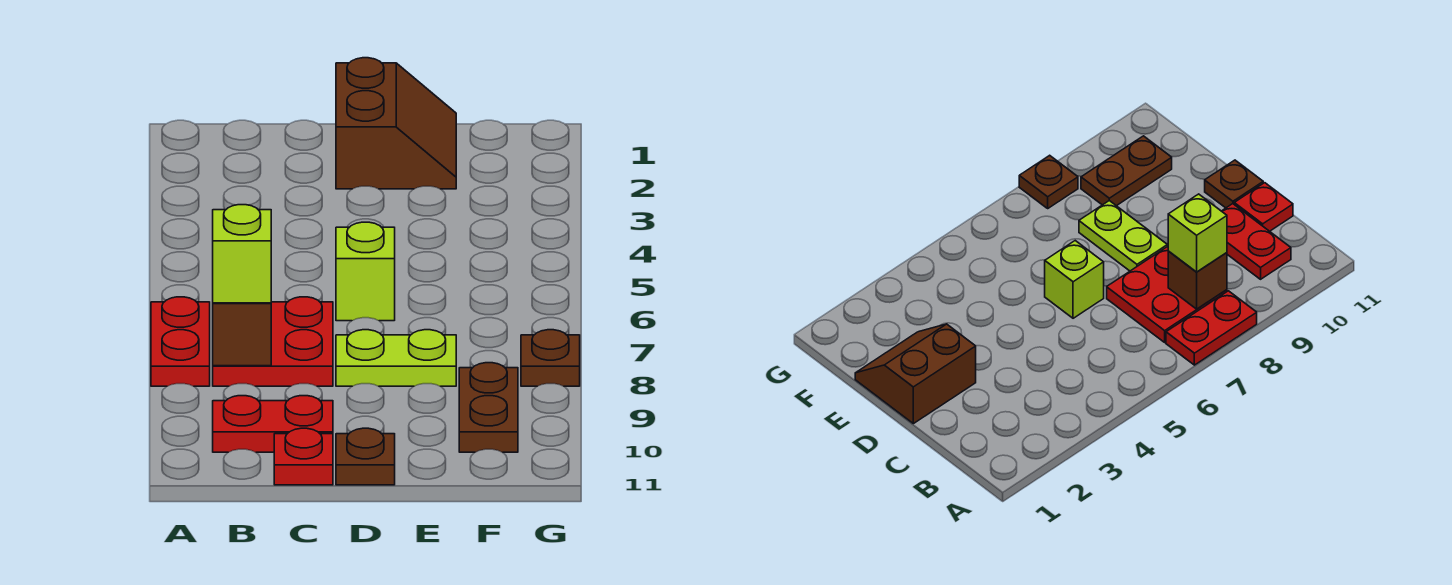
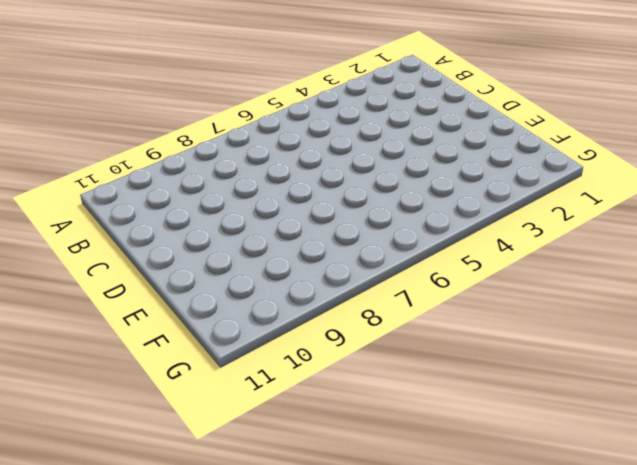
none -> red 1x2 plate [151,297,210,386]
none -> red 2x2 plate [213,297,333,386]
none -> red 1x2 plate [213,396,333,452]

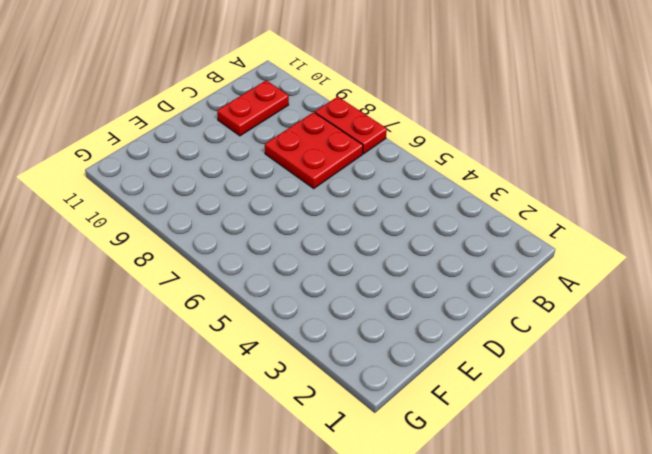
none -> red 1x1 plate [274,428,333,485]
none -> brown 2x2 slope [336,58,456,189]
none -> lime 1x1 brick [336,222,395,321]

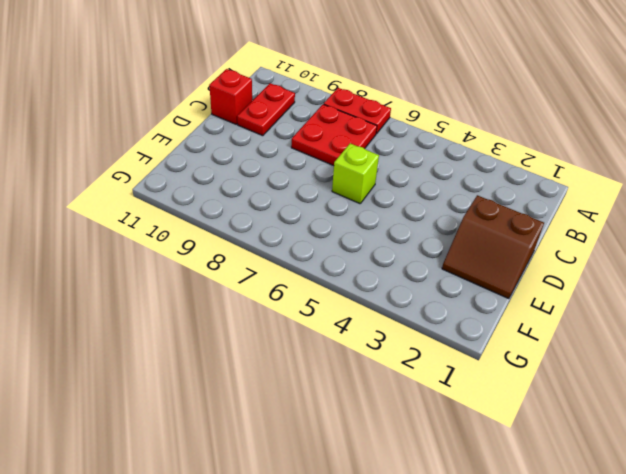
red 1x1 brick [209,69,252,124] -> red 1x1 plate [274,428,333,485]
none -> lime 1x2 plate [336,330,456,386]
none -> brown 1x1 plate [336,428,395,485]
none -> brown 1x2 plate [459,363,518,452]

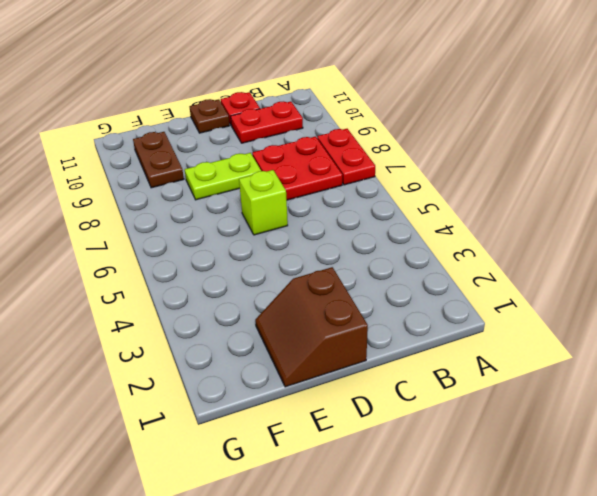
none -> brown 1x1 plate [521,330,580,386]
none -> brown 1x1 brick [213,303,271,366]
none -> lime 1x1 brick [213,205,271,303]

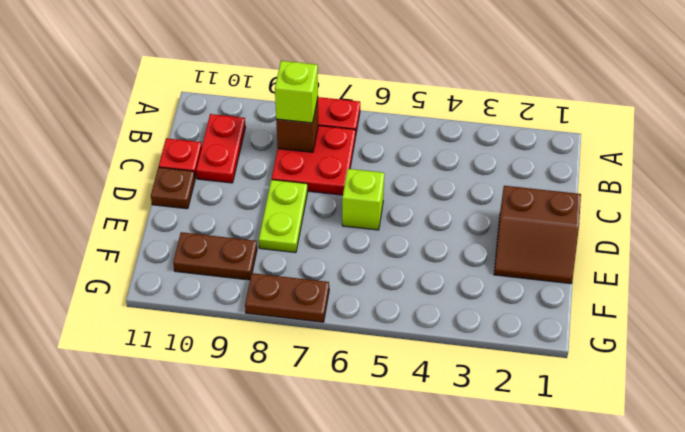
brown 1x2 plate [245,273,329,322] -> brown 1x1 plate [521,330,580,386]

